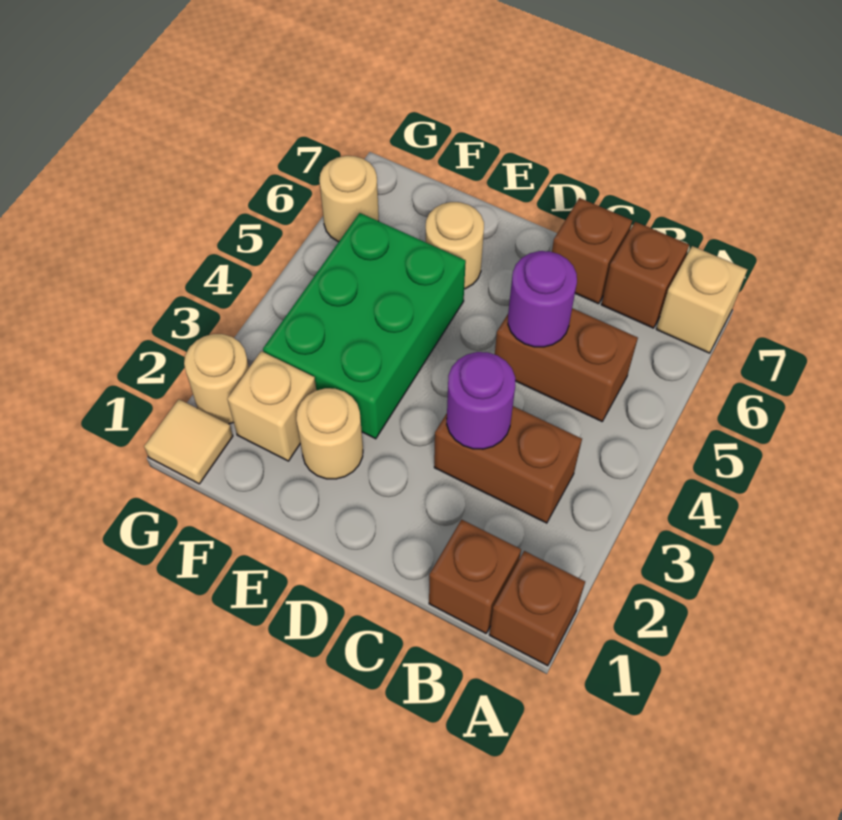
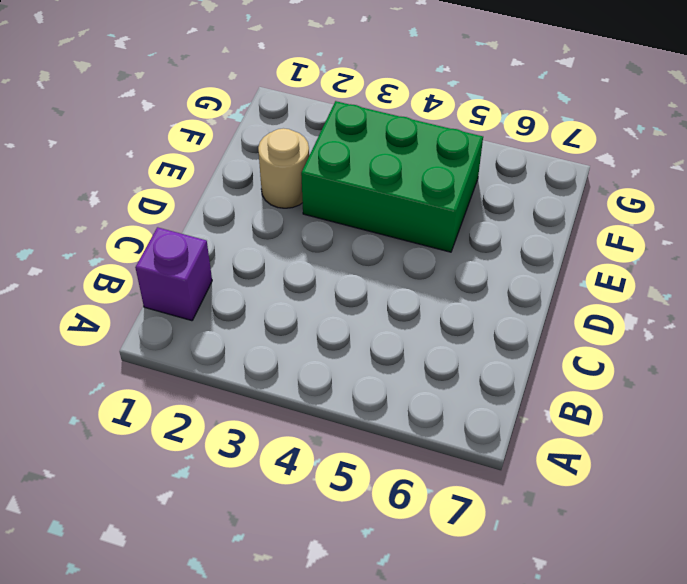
purple 1x1 brick [135,227,212,321] -> brown 1x1 brick [429,520,521,633]
none -> brown 1x1 brick [489,551,585,666]
none -> tan 1x1 brick [656,246,747,353]
none -> brown 1x2 brick [434,406,582,523]

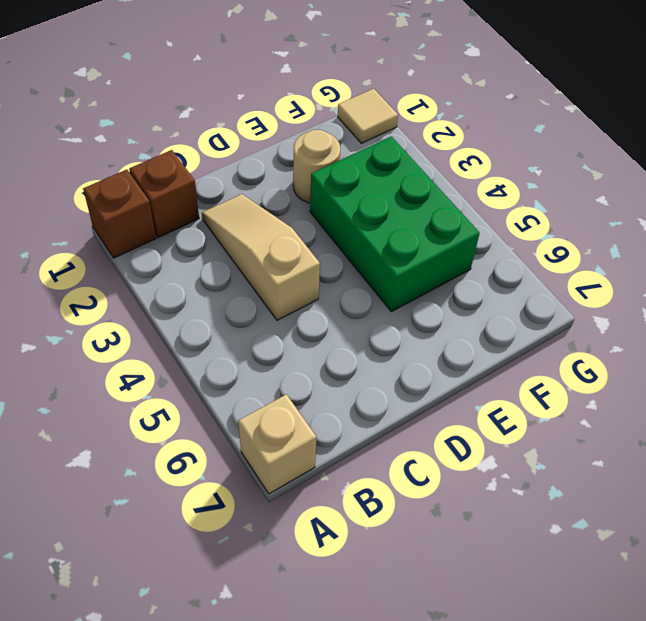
tan 1x3 slope [202,194,320,320] -> brown 1x2 brick [434,406,582,523]
none -> brown 1x2 brick [495,308,638,421]
none -> brown 1x1 brick [601,222,689,328]
none -> brown 1x1 brick [552,198,632,304]

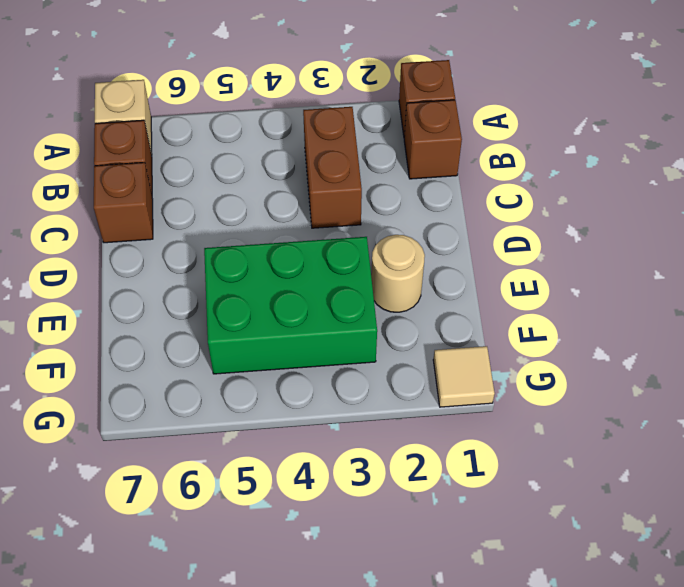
none -> brown 1x2 brick [495,308,638,421]
none -> tan 1x1 round brick [426,202,484,289]
none -> tan 1x1 brick [227,351,316,461]

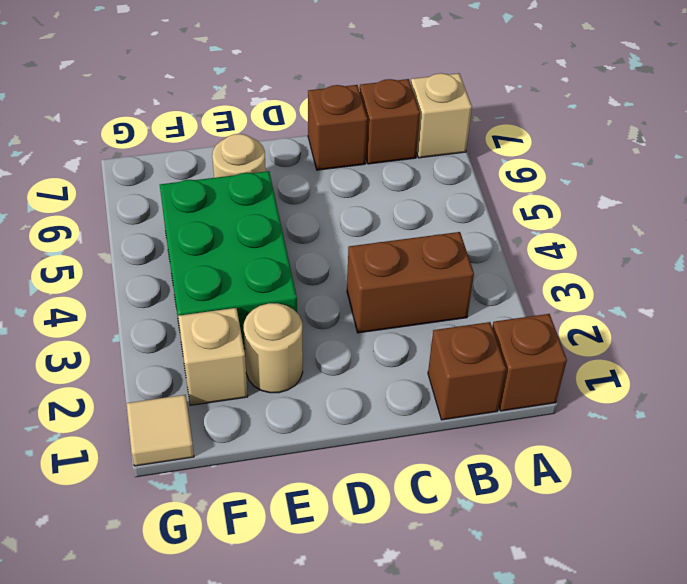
none -> brown 1x2 brick [495,308,638,421]
none -> tan 1x1 round brick [184,334,249,424]
none -> tan 1x1 round brick [319,156,379,242]

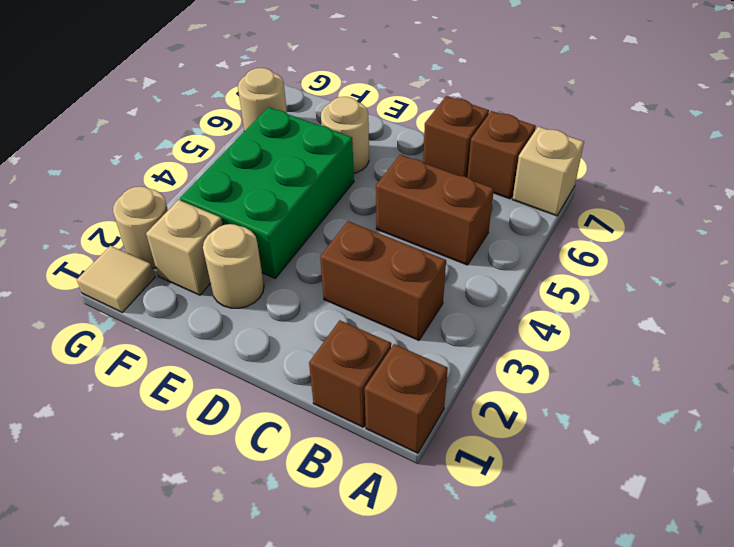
none -> purple 1x1 round brick [447,352,515,449]
none -> purple 1x1 round brick [508,251,577,347]

